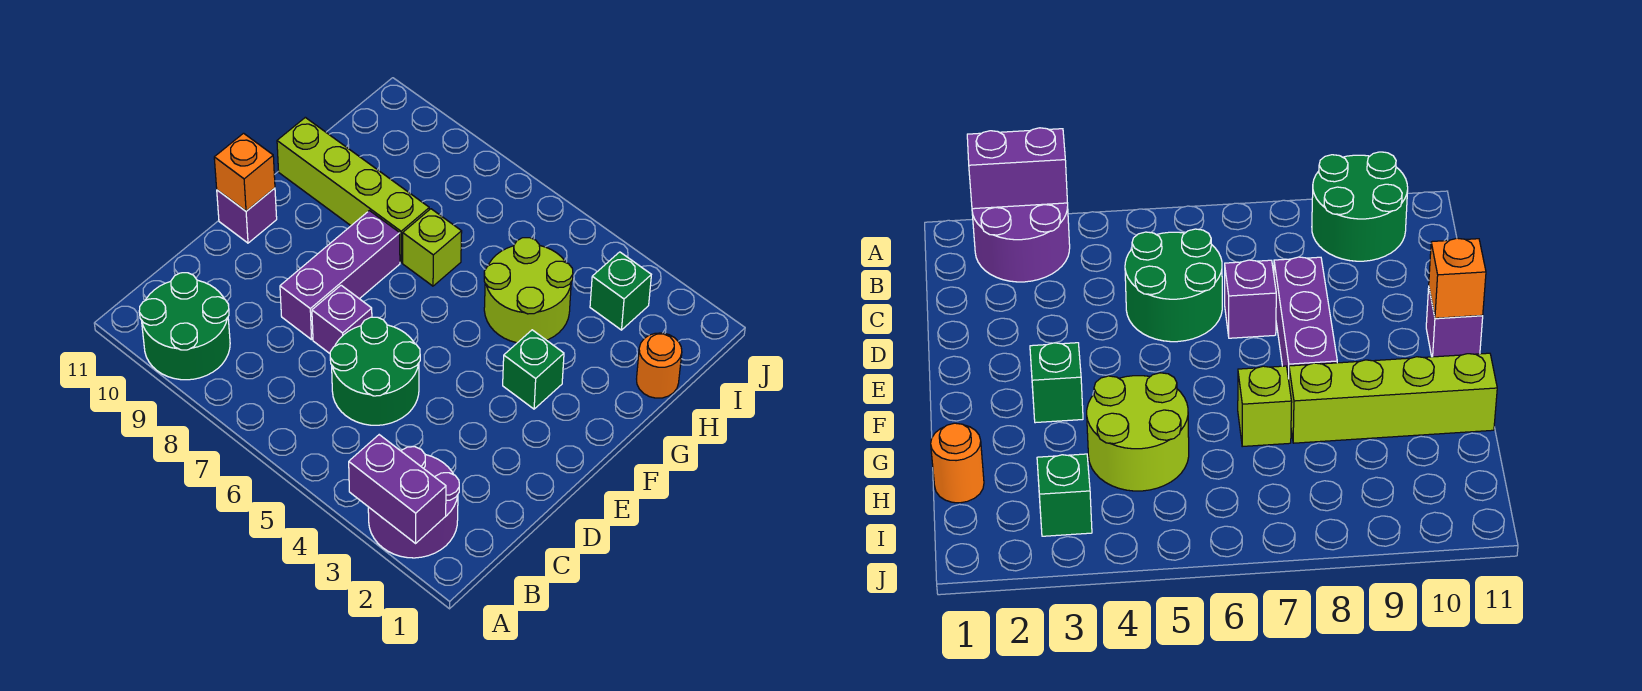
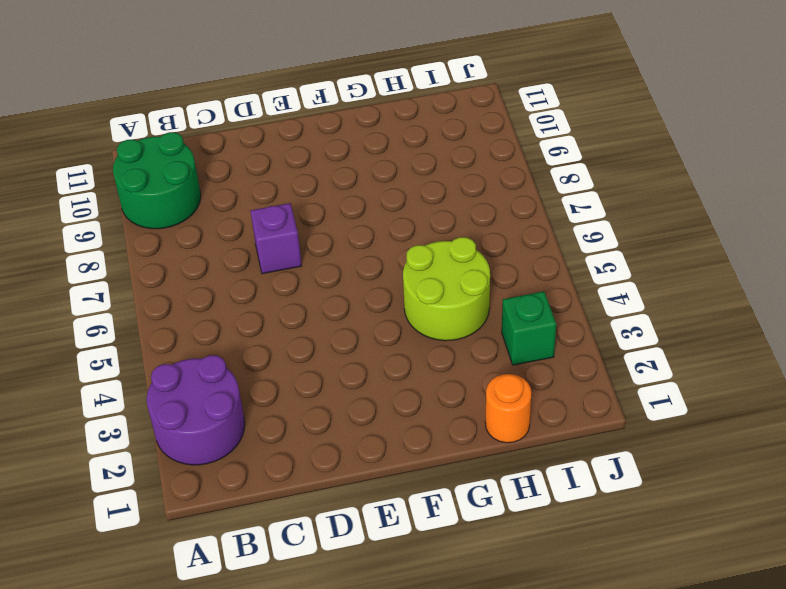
none -> green 2x2 round brick [330,317,420,425]
none -> purple 1x3 brick [280,211,400,340]
none -> purple 1x1 brick [217,188,277,243]

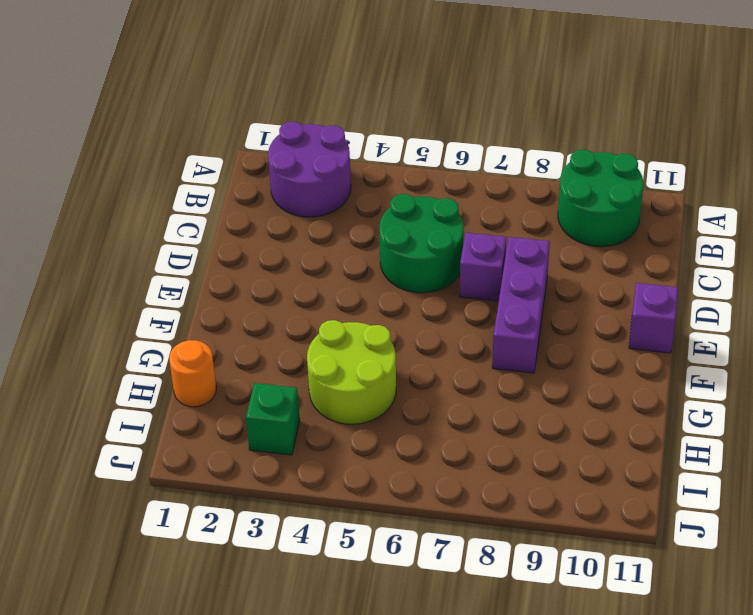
none -> green 1x1 brick [503,330,564,409]
none -> lime 1x1 brick [403,209,462,286]
none -> lime 1x4 brick [277,117,429,263]

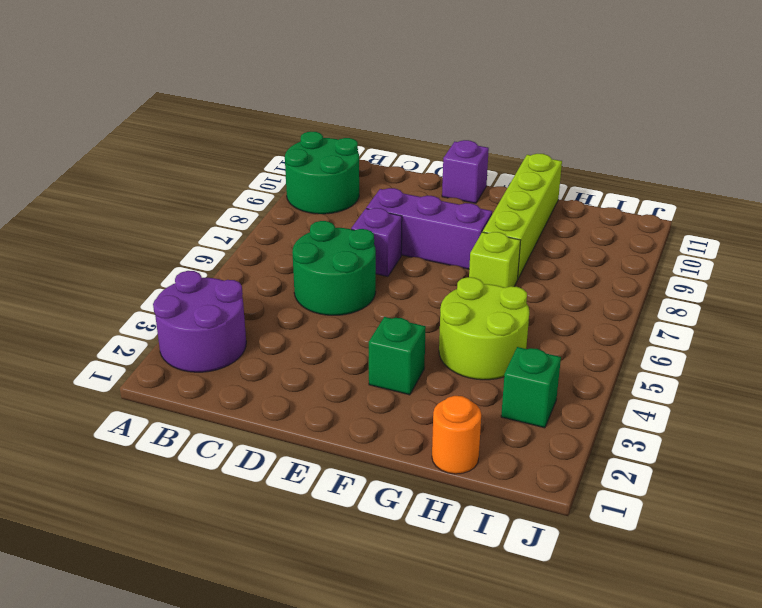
none -> purple 1x2 brick [349,435,446,543]
none -> orange 1x1 brick [214,133,275,211]

